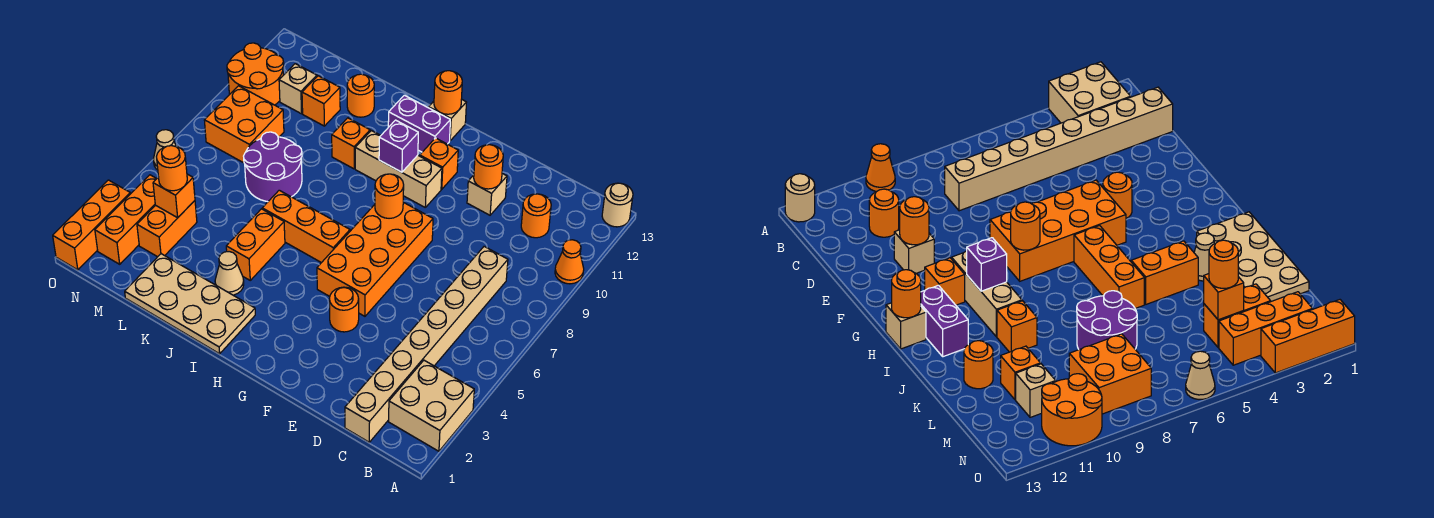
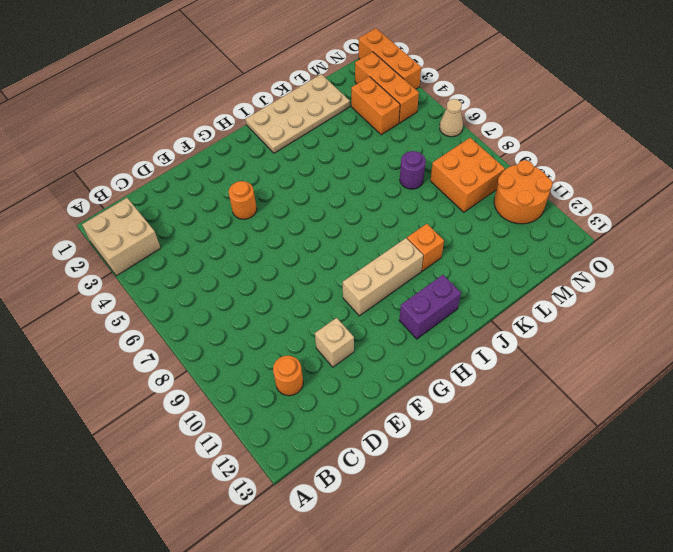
purple 1x1 round brick [400,151,426,189] -> purple 2x2 round brick [244,132,302,202]
none -> orange 1x1 cone [555,240,584,284]
none -> tan 1x1 round brick [602,183,633,227]
none -> tan 1x8 brick [345,246,508,442]
none -> orange 2x4 brick [317,202,433,316]

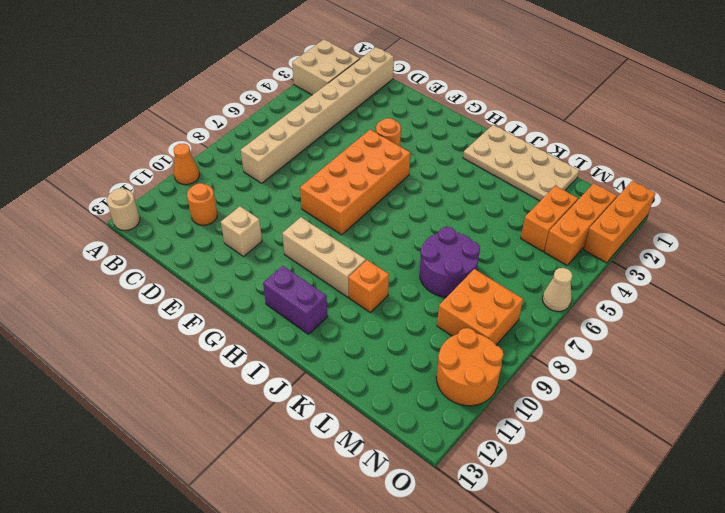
none -> orange 1x1 brick [420,138,458,189]
none -> orange 1x3 brick [262,190,350,263]
none -> tan 1x1 brick [429,99,467,141]
none -> tan 1x1 cone [215,252,244,295]

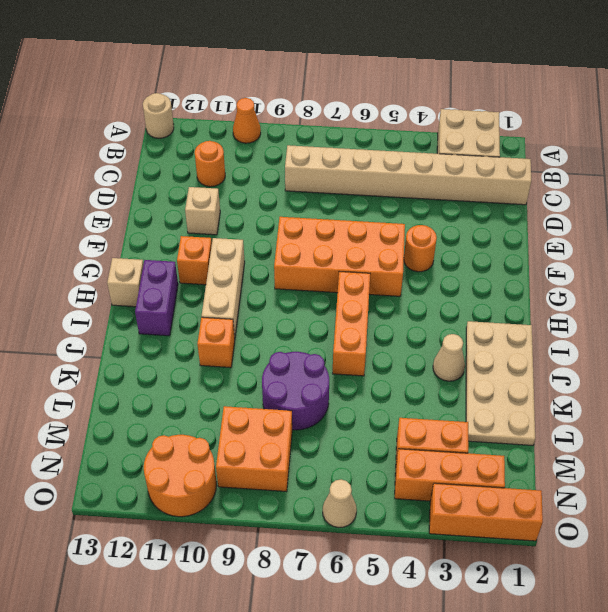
none -> orange 1x2 brick [226,209,285,280]
none -> orange 1x1 round brick [347,74,374,117]
none -> orange 1x1 brick [302,76,340,126]
none -> tan 1x1 brick [279,64,317,114]

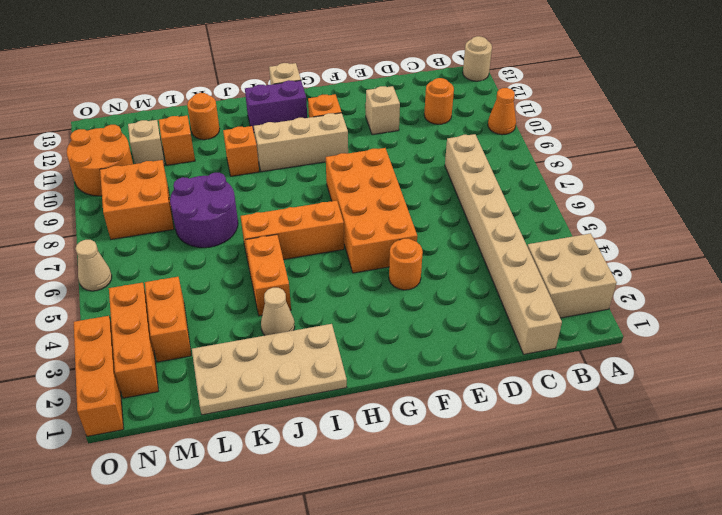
none -> orange 1x1 round brick [474,145,503,189]
none -> orange 1x1 round brick [375,174,404,218]
none -> purple 1x1 brick [379,120,418,172]
none -> orange 1x1 round brick [434,71,462,114]

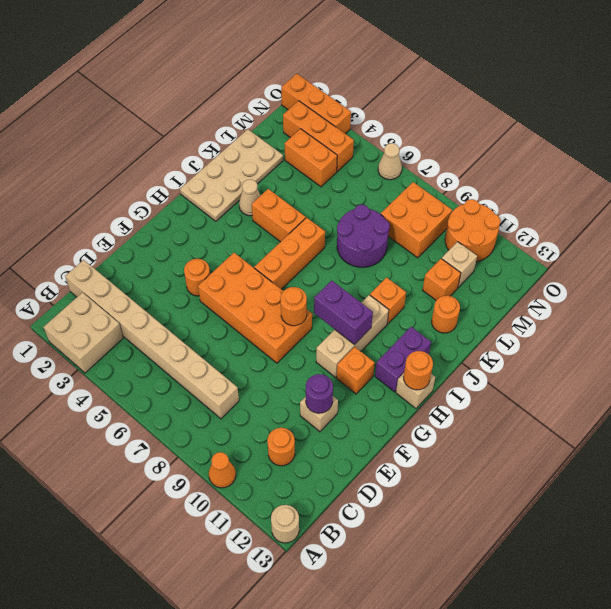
purple 1x1 round brick [306,374,333,413] -> orange 1x1 round brick [474,145,503,189]
purple 1x2 brick [314,280,373,345] -> purple 1x1 brick [379,120,418,172]
none -> orange 1x1 brick [153,174,195,218]
none -> orange 1x1 round brick [157,146,187,191]

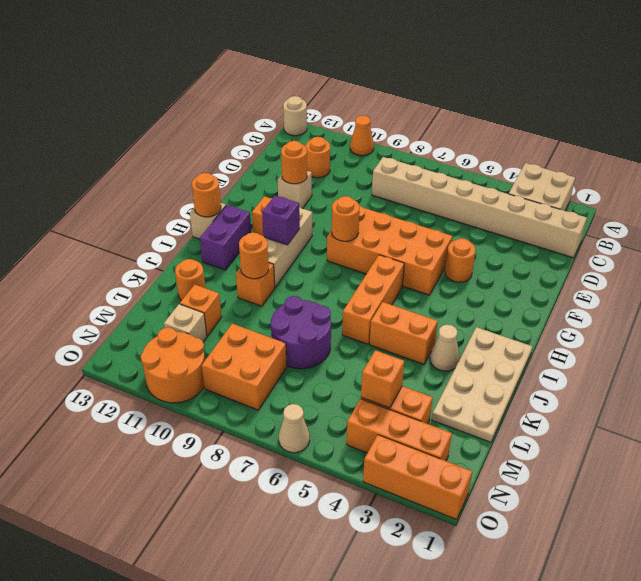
orange 1x1 round brick [239,233,269,279] -> orange 1x1 round brick moved to [157,146,187,191]

